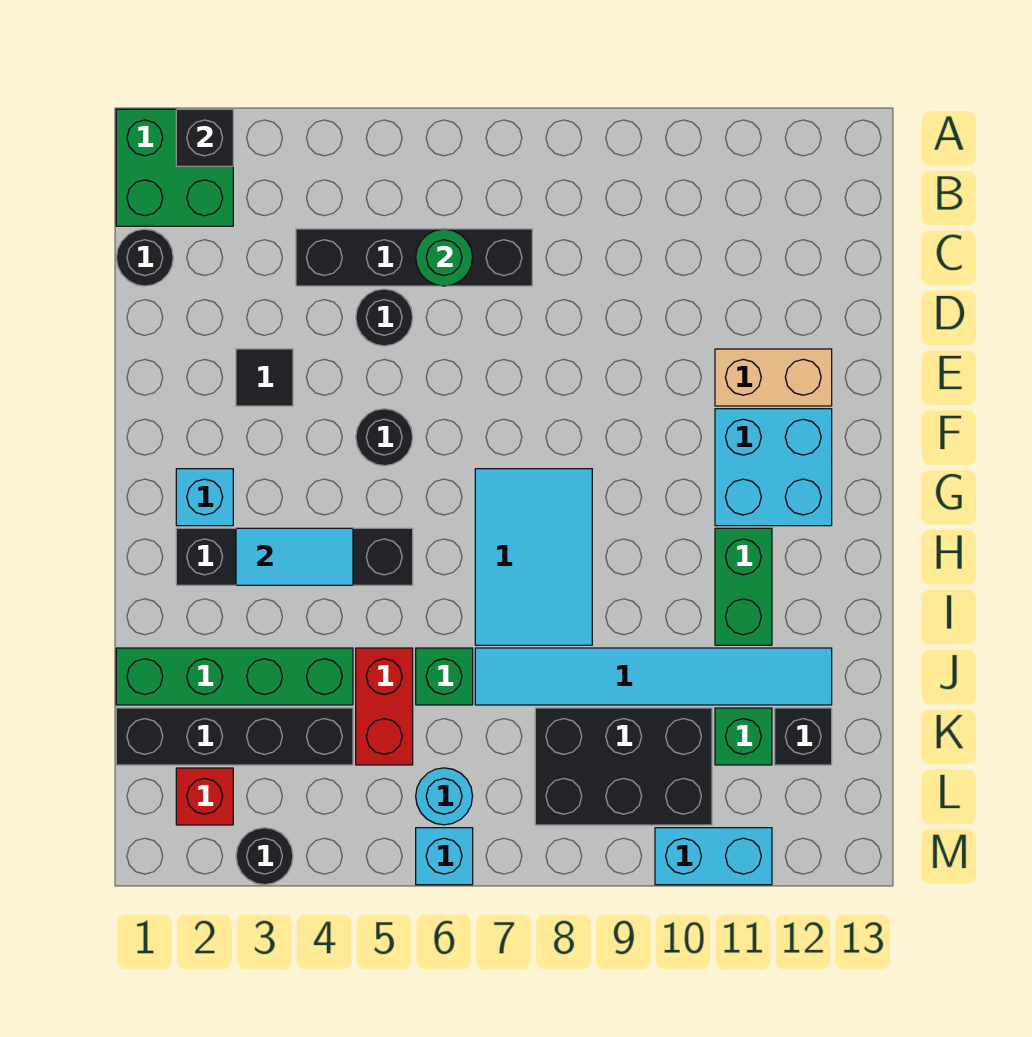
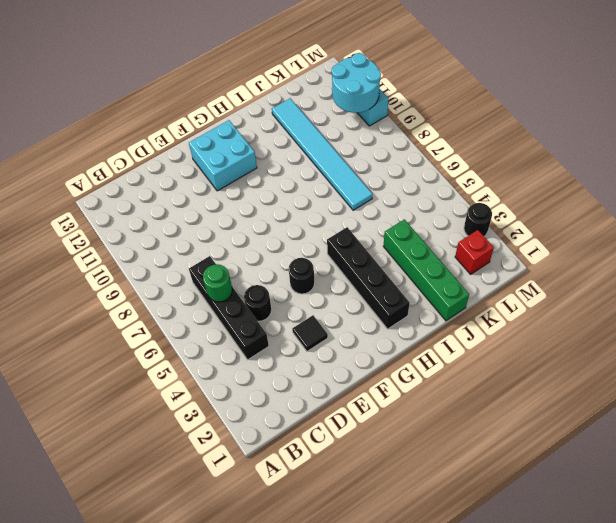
cyan 2x2 round brick [332,53,381,113] -> none
none -> green 2x2 brick [116,109,233,226]
none -> black 1x1 round brick [116,229,173,286]
none -> tan 1x2 brick [715,349,832,406]

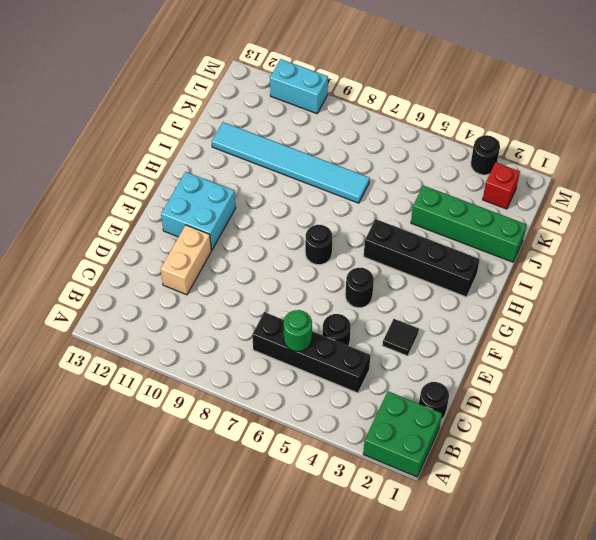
tan 1x2 brick [161,225,211,295] -> tan 1x2 brick turned to [715,349,832,406]
black 1x1 round brick [305,225,332,265] -> cyan 2x3 tile [475,469,592,645]
none -> cyan 1x1 brick [176,469,233,526]
none -> green 1x2 brick [715,528,772,645]
none -> red 1x2 brick [356,648,413,765]

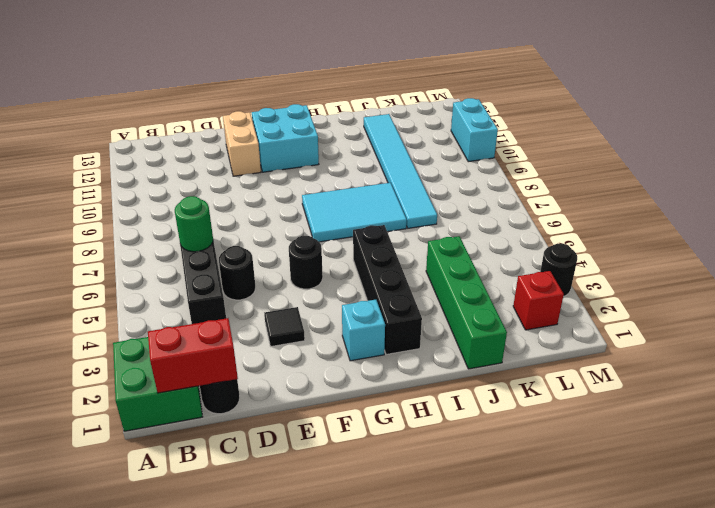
red 1x2 brick [148,318,238,393] -> red 1x2 brick moved to [356,648,413,765]
none -> green 1x2 brick [715,528,772,645]
none -> green 1x1 brick [416,648,473,705]
none -> black 1x4 brick [116,708,353,765]

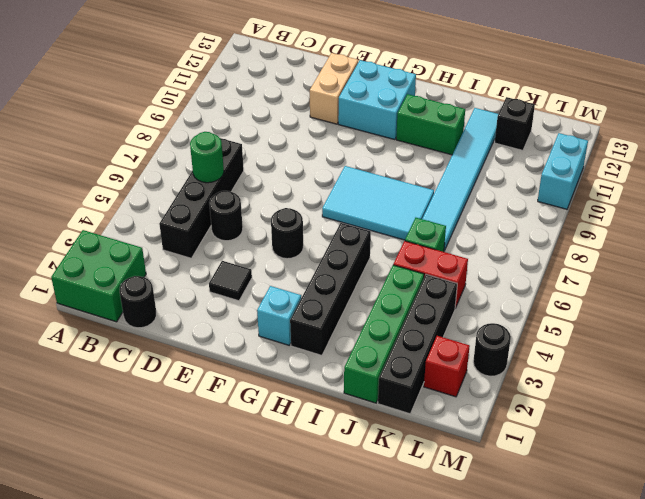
none -> black 2x3 brick [535,708,712,825]
none -> green 1x1 brick [715,708,772,765]
none -> cyan 1x1 round brick [416,768,473,825]

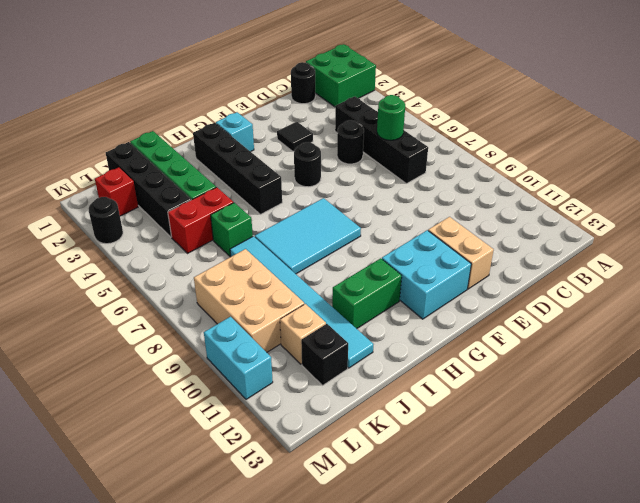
tan 2x3 brick [194,249,304,352] -> black 2x3 brick [535,708,712,825]
tan 1x1 brick [280,304,326,364] -> green 1x1 brick [715,708,772,765]
none -> cyan 1x1 round brick [416,768,473,825]
none -> cyan 1x1 brick [416,828,473,885]
none -> black 1x1 brick [176,109,233,166]

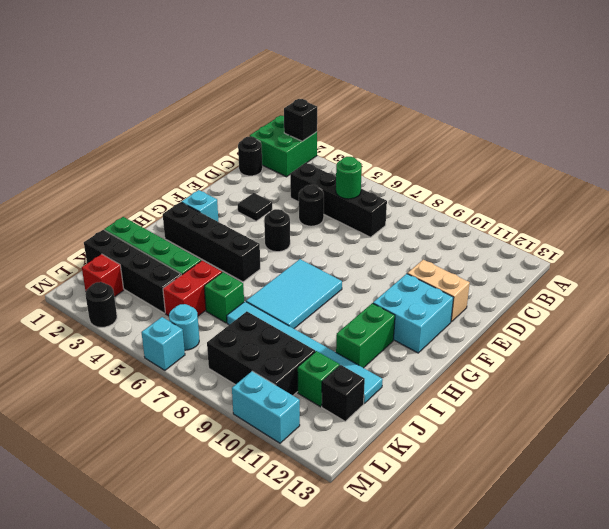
none -> cyan 1x2 tile [236,528,353,585]

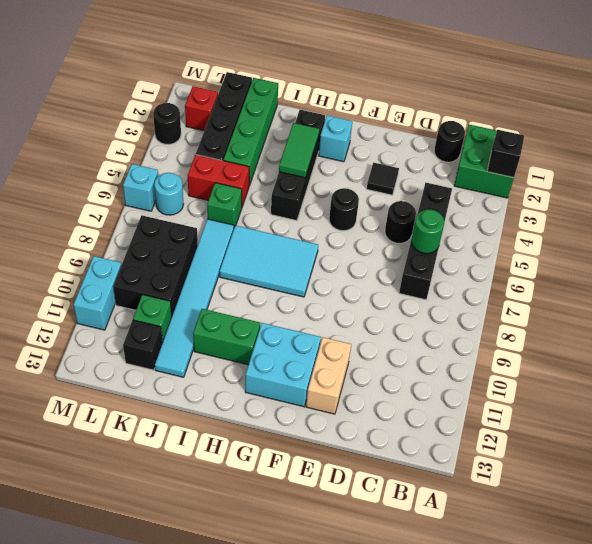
green 1x2 tile [279,123,319,178] -> cyan 1x2 tile [236,528,353,585]

